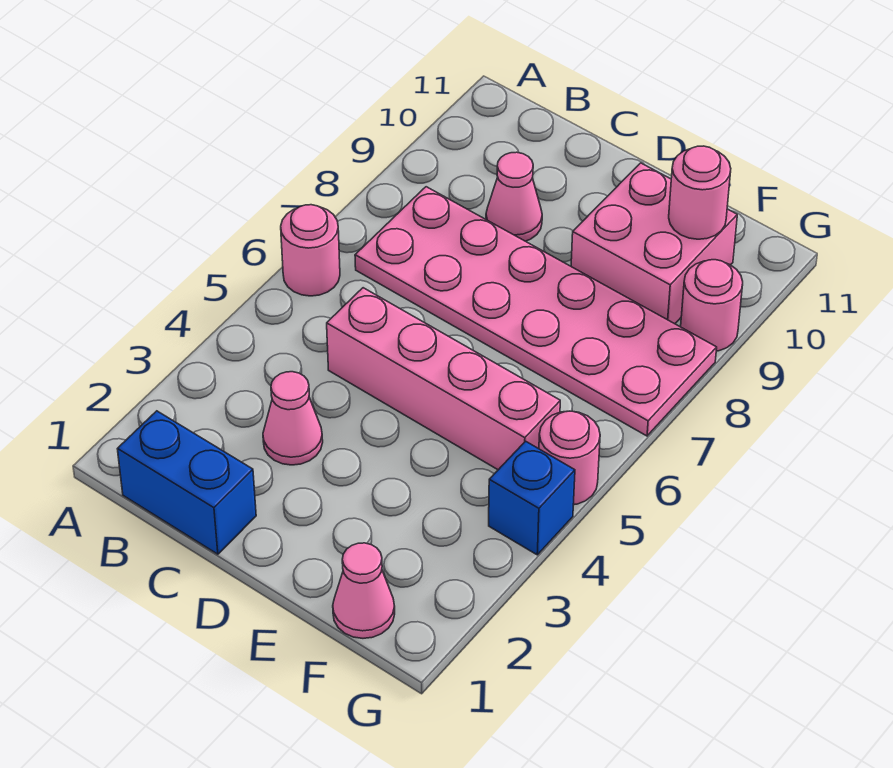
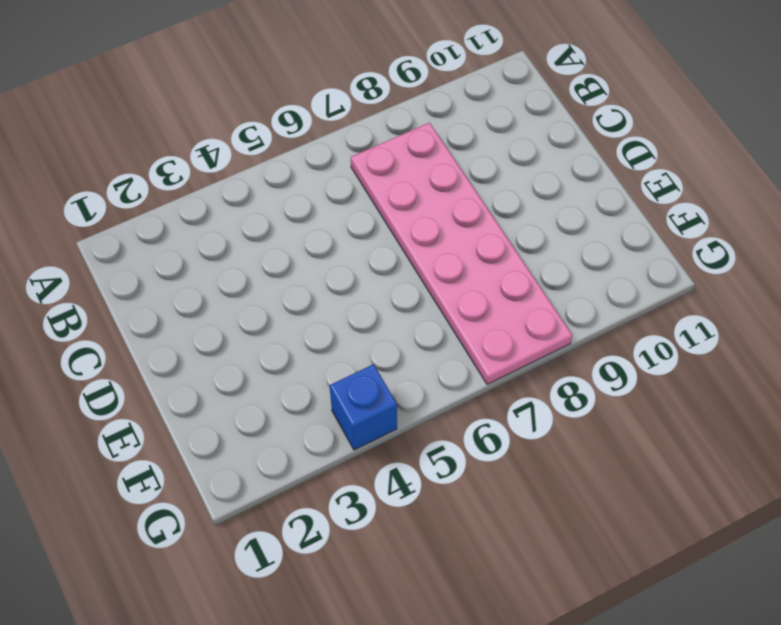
none -> pink 1x1 round brick [281,205,340,296]
none -> blue 1x2 brick [118,411,256,554]
none -> pink 1x1 cone [263,372,323,465]

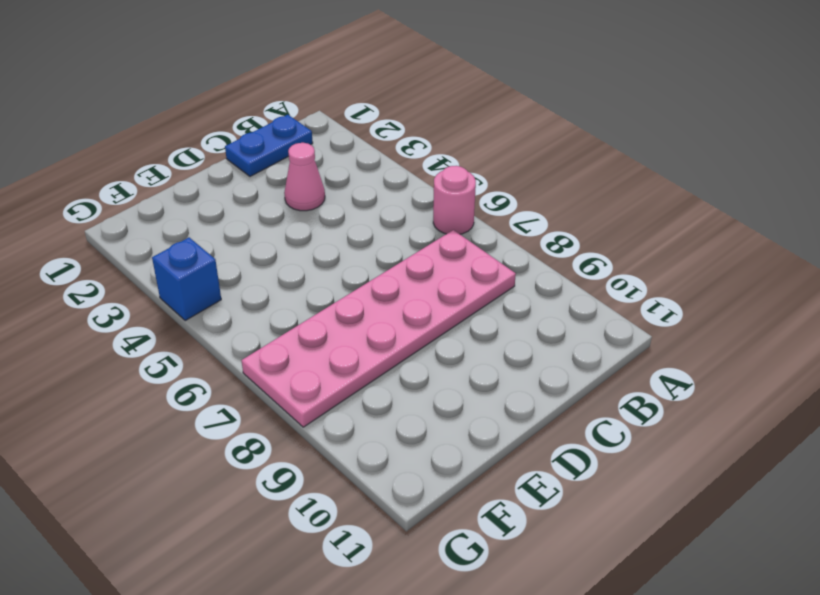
blue 1x2 plate [225,115,313,176] -> blue 1x2 brick [118,411,256,554]
none -> pink 1x4 brick [327,288,560,470]
none -> pink 1x1 cone [486,152,542,241]
none -> pink 2x2 brick [571,163,737,324]

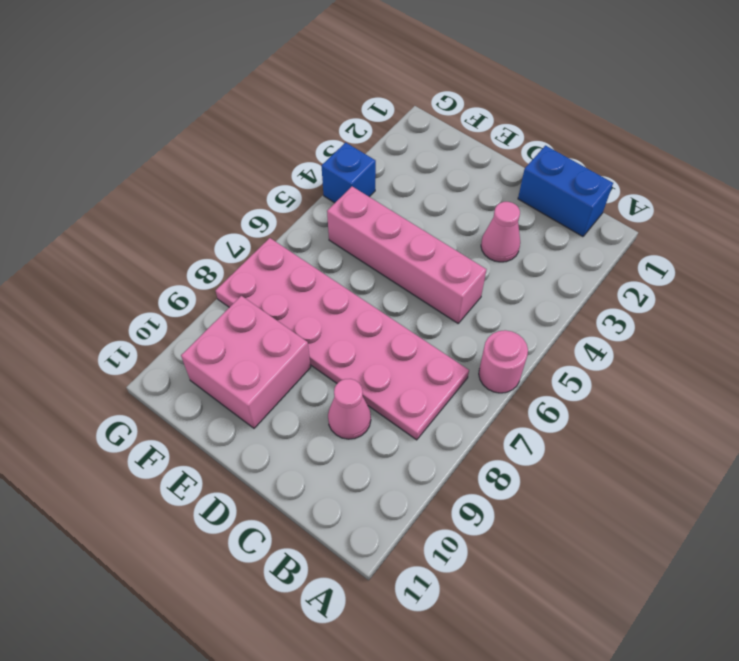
none -> pink 1x1 cone [333,543,395,638]
none -> pink 1x1 round brick [539,411,600,505]
none -> pink 1x1 round brick [681,260,743,351]

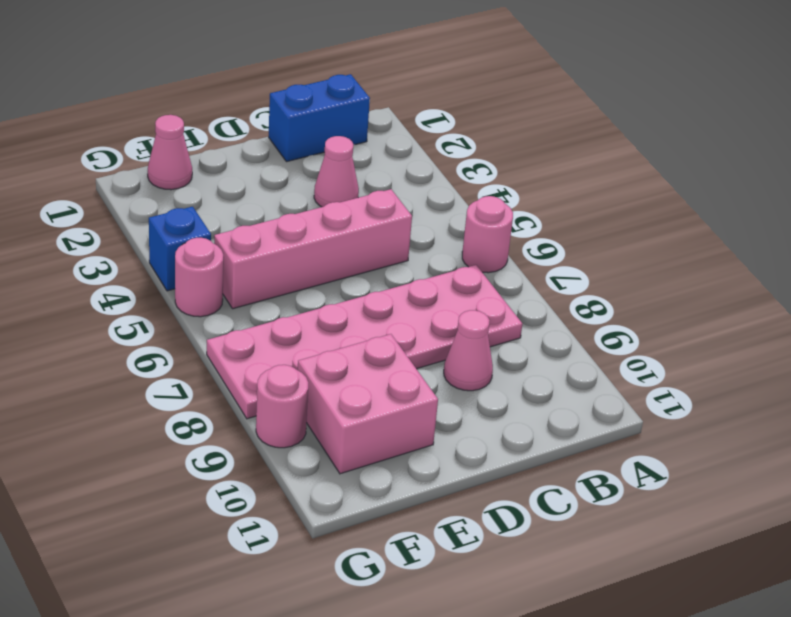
none -> pink 1x1 round brick [669,146,731,239]

